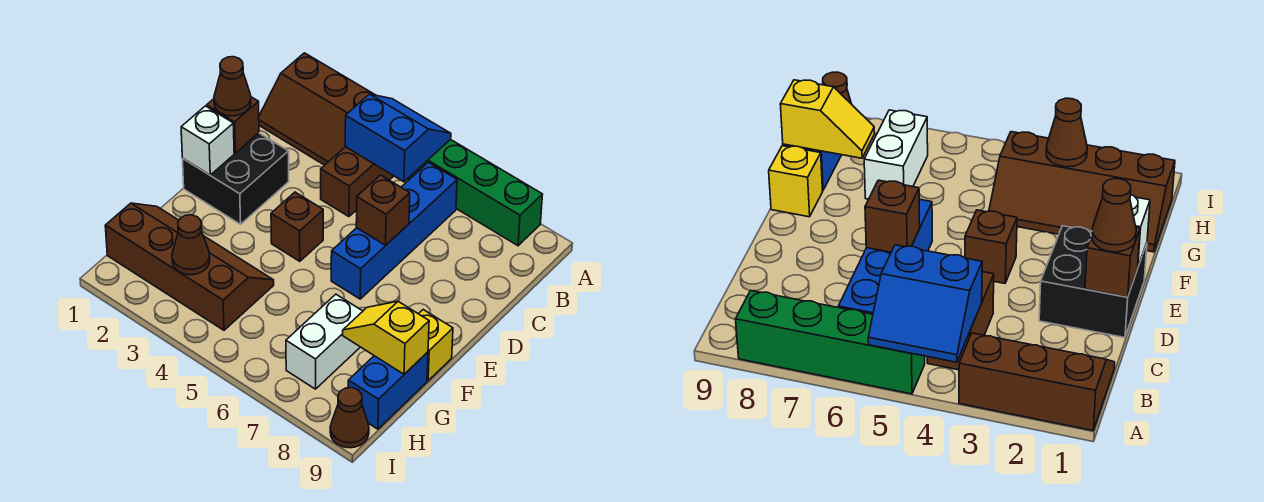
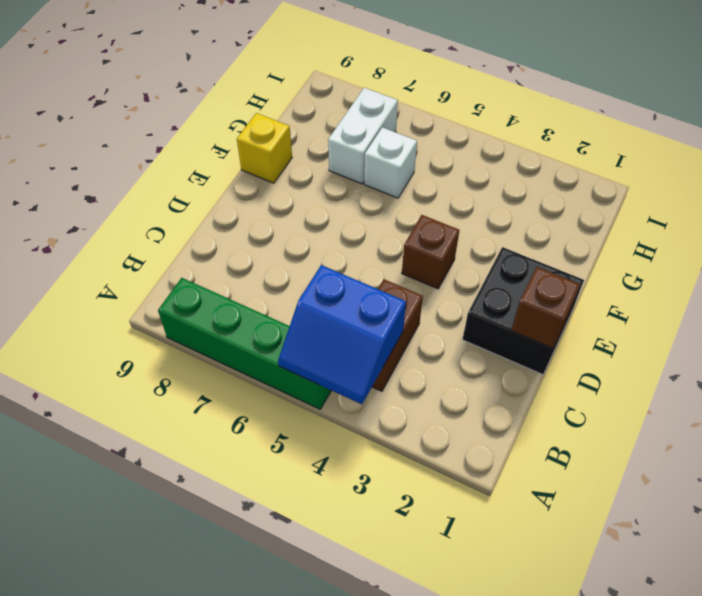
white 1x1 brick [364,127,417,198] -> white 1x1 brick moved to [181,106,234,175]
none -> brown 2x3 slope [259,53,375,165]
none -> blue 1x4 brick [331,162,457,299]
none -> brown 2x4 slope [105,203,274,330]

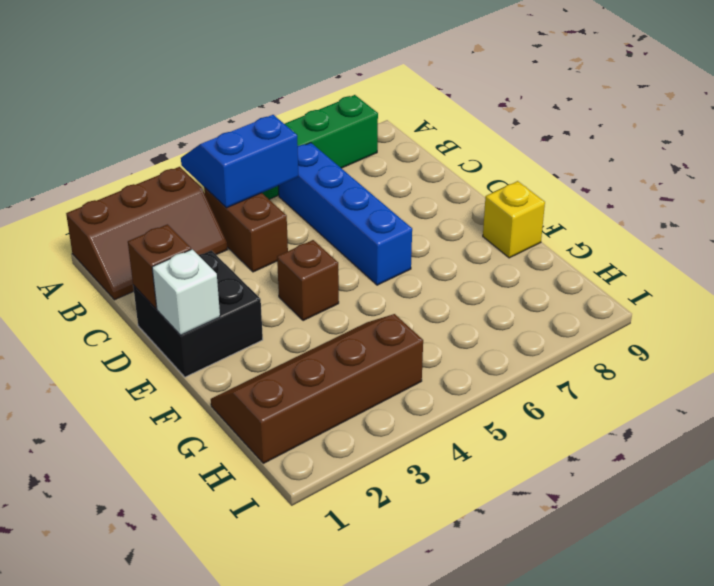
none -> white 1x2 brick [286,294,363,389]
none -> blue 1x2 brick [348,352,428,429]
none -> brown 1x1 cone [330,388,369,448]

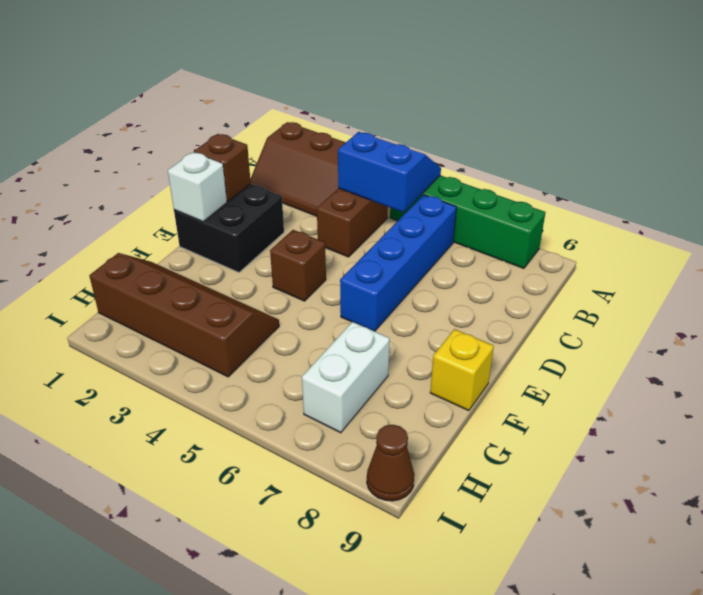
none -> blue 1x2 brick [348,352,428,429]
none -> brown 1x1 brick [356,175,410,245]
none -> yellow 1x2 slope [343,301,429,374]

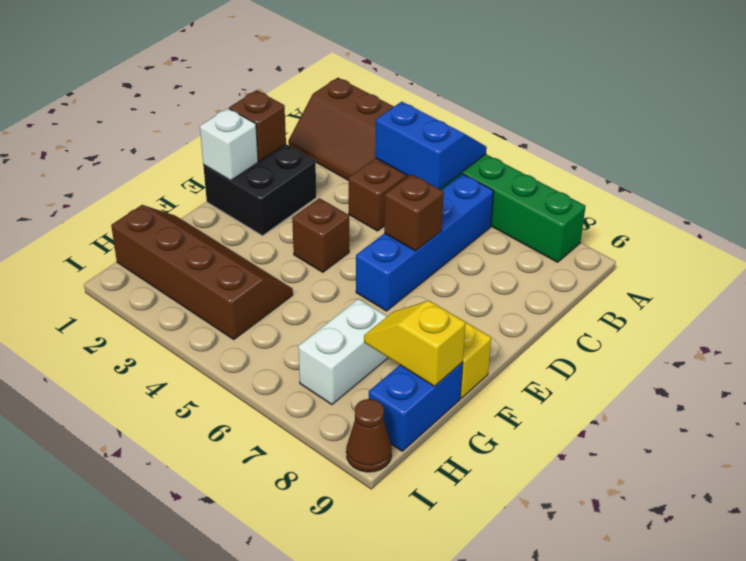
none -> brown 1x1 cone [172,215,210,275]
none -> brown 1x1 cone [214,57,251,116]

